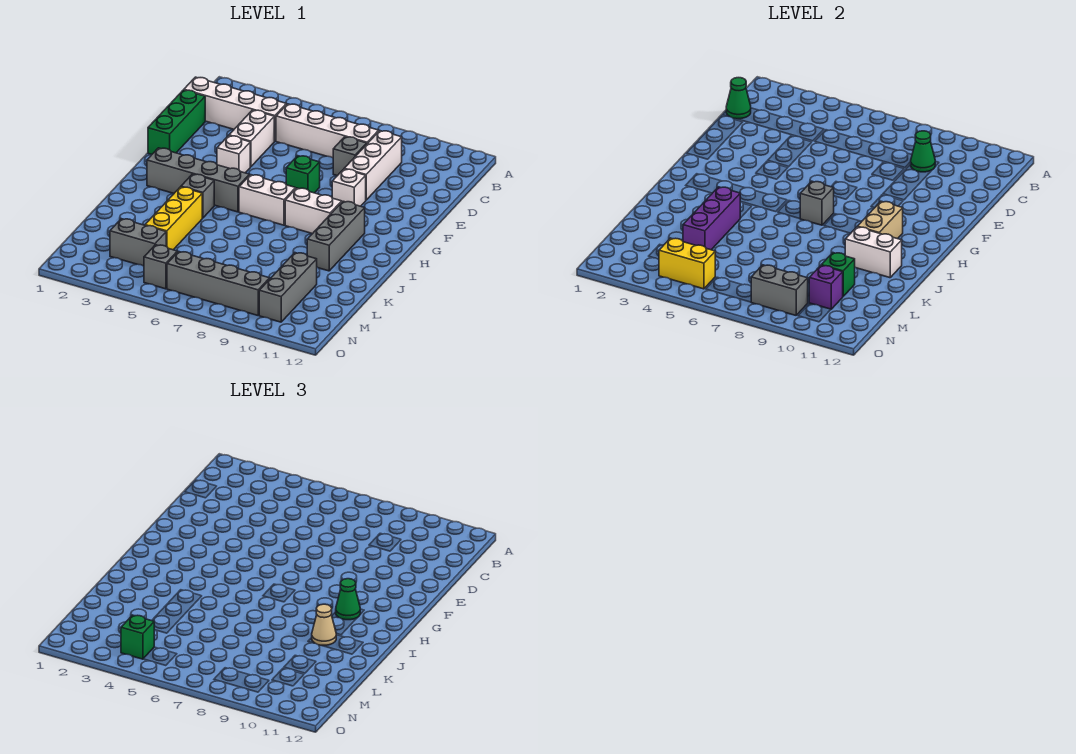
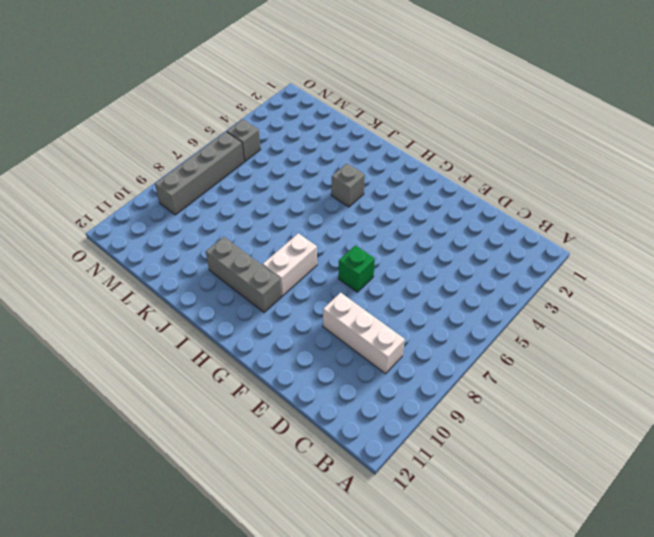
none -> white 1x4 brick [184,77,286,141]
none -> white 1x4 brick [276,104,379,158]
none -> green 1x3 brick [148,90,205,155]
none -> white 1x2 brick [229,110,274,167]

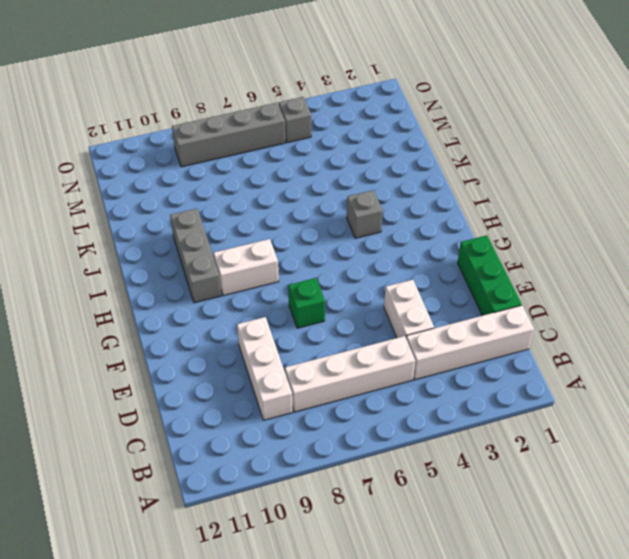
none -> grey 1x1 brick [333,137,367,176]
none -> white 1x1 brick [217,136,250,173]
none -> white 1x1 brick [332,169,366,206]
none -> grey 1x4 brick [147,148,249,212]

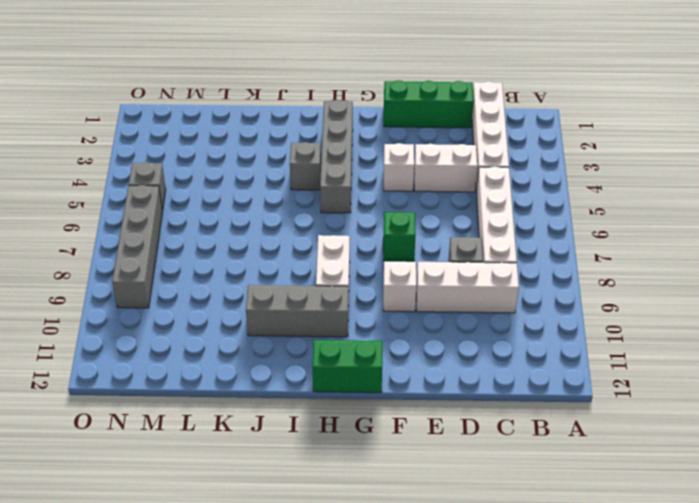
green 1x2 brick [312,340,382,393] -> none
none -> white 1x2 brick [239,175,296,225]
none -> yellow 1x3 brick [145,187,202,250]
none -> grey 1x3 brick [259,253,317,322]
none -> grey 1x2 brick [110,219,166,266]

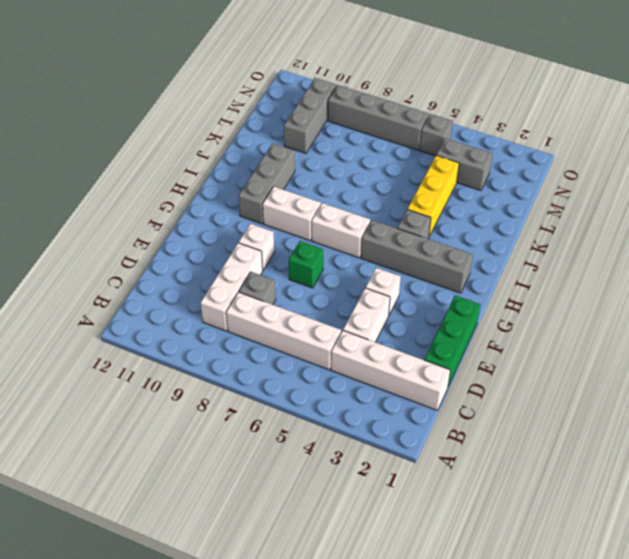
none -> green 1x1 cone [726,78,751,119]
none -> green 1x1 cone [911,131,935,172]
none -> grey 1x1 brick [800,181,834,225]
none -> tan 1x2 brick [857,201,903,239]

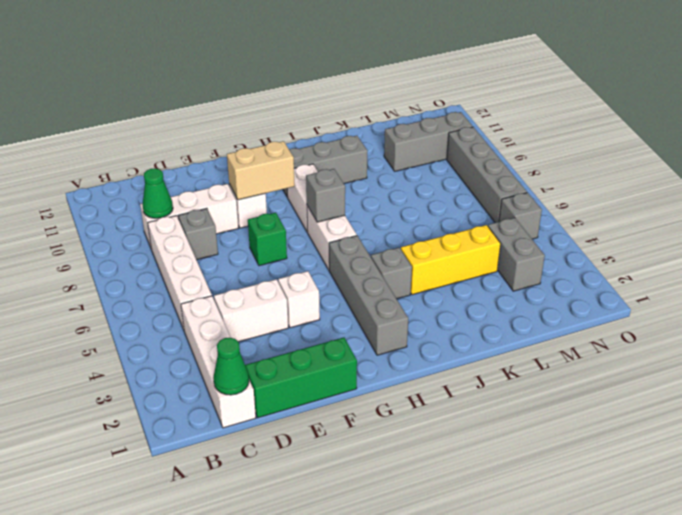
tan 1x2 brick [227,141,295,200] -> tan 1x2 brick moved to [857,201,903,239]
none -> purple 1x3 brick [683,187,740,250]
none -> white 1x2 brick [845,227,902,278]
none -> green 1x1 brick [821,253,855,296]
none -> purple 1x1 brick [809,266,843,309]

